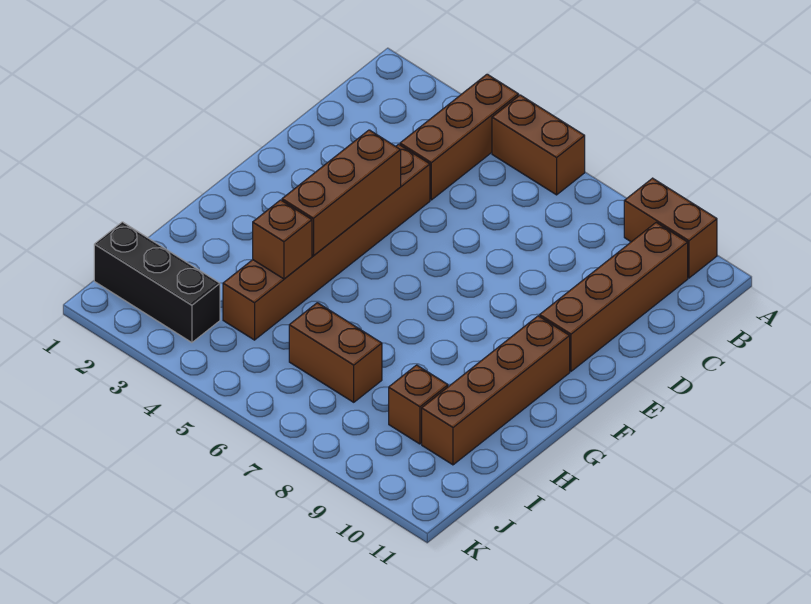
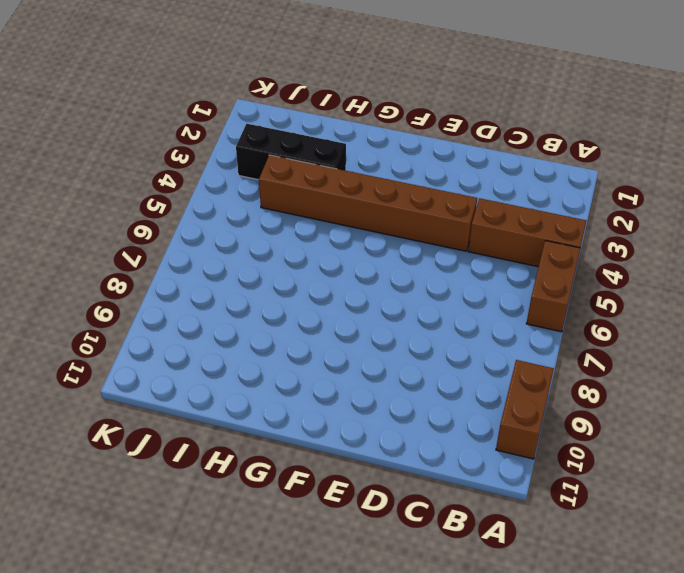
black 1x3 brick [236,124,346,180] -> black 1x3 brick turned to [94,222,220,343]
none -> brown 1x4 brick [540,223,688,371]
none -> brown 1x4 brick [422,316,570,465]

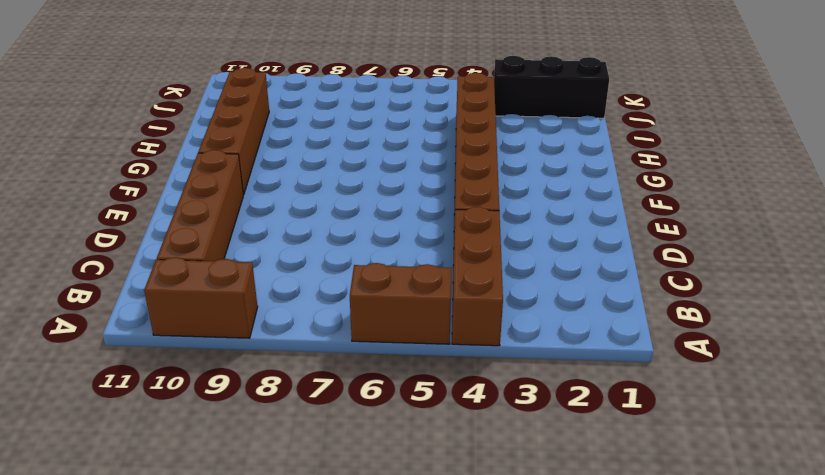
none -> brown 1x2 brick [289,303,382,402]
none -> brown 1x1 brick [389,365,448,444]

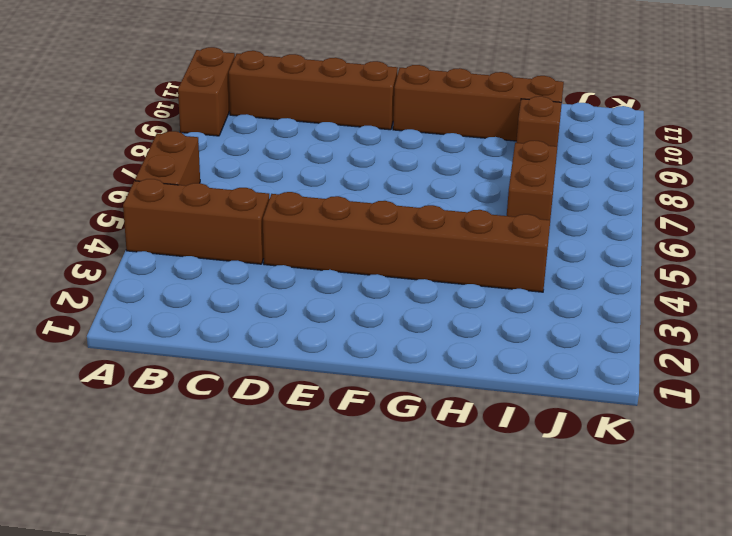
none -> black 1x3 brick [94,222,220,343]
none -> brown 1x3 brick [282,130,401,256]

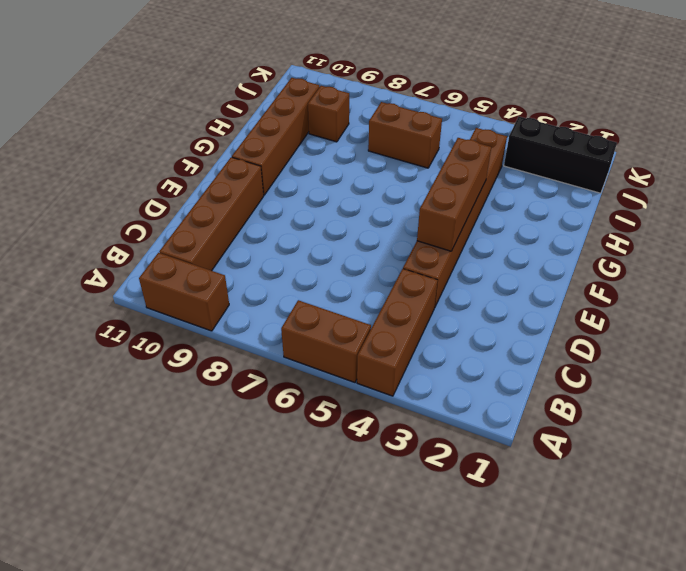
none -> brown 1x1 brick [253,200,312,279]

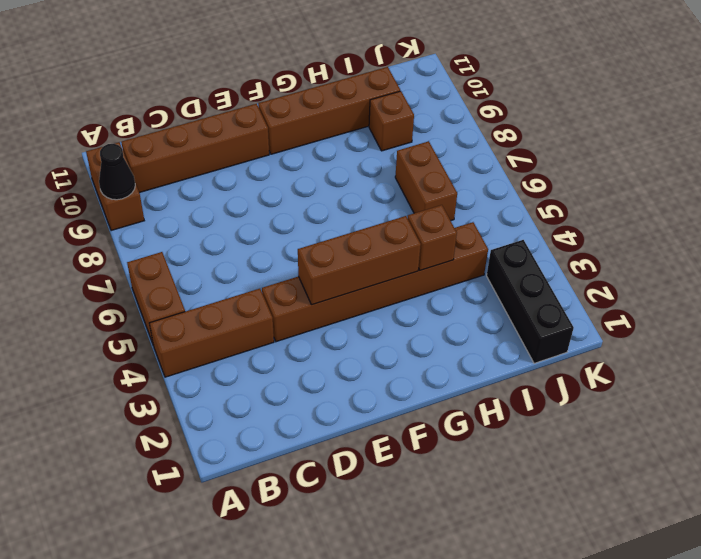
black 1x1 cone [99,144,135,200] -> none

